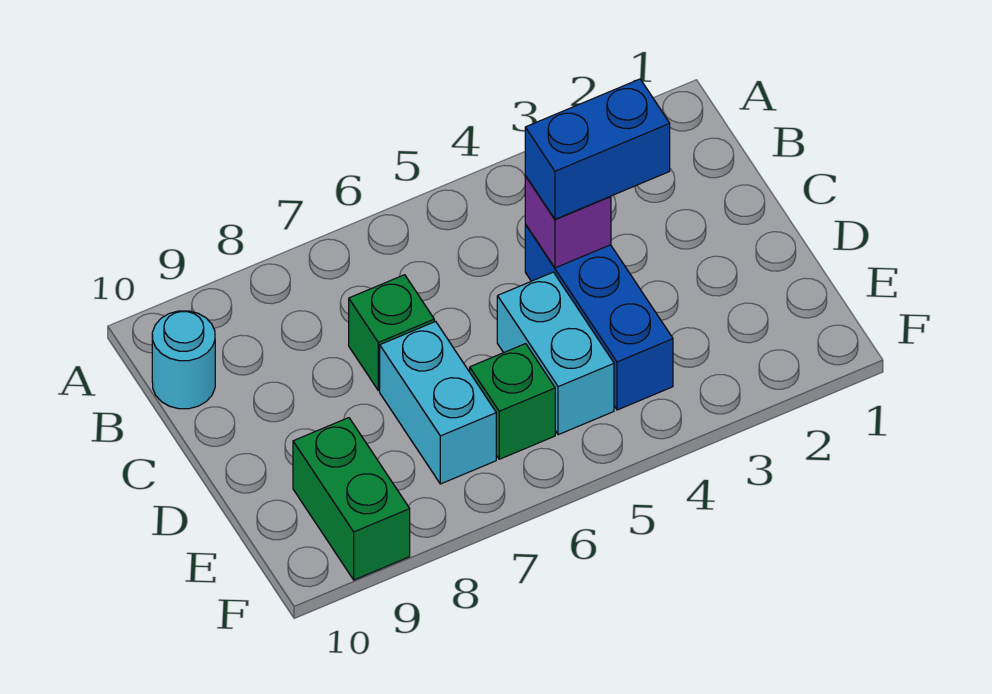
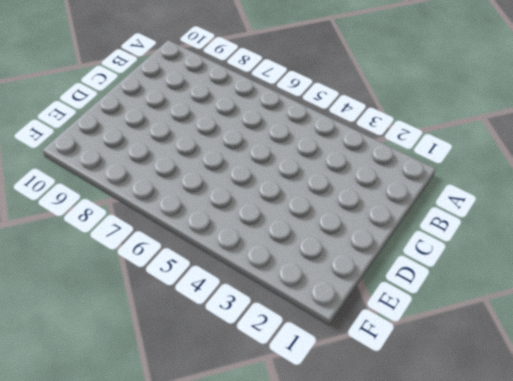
none -> cyan 1x1 round brick [152,311,215,409]
none -> blue 1x3 brick [525,224,673,410]

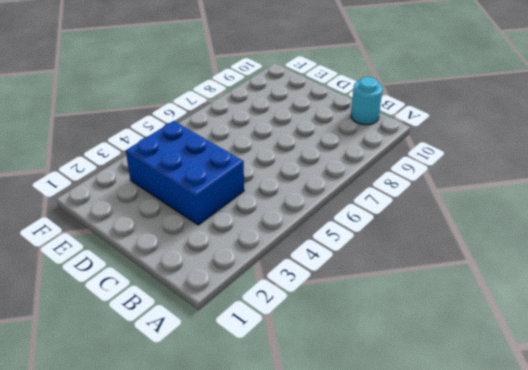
blue 2x3 brick [126,121,244,225] -> blue 1x3 brick [525,224,673,410]
none -> green 1x1 brick [349,275,434,390]
none -> cyan 1x2 brick [497,272,614,435]

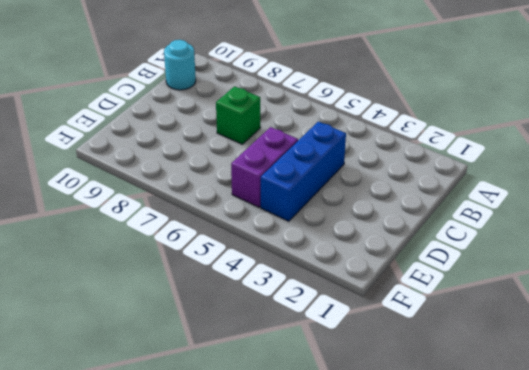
purple 1x2 brick [231,127,298,207] -> cyan 1x2 brick [497,272,614,435]
none -> cyan 1x2 brick [380,321,496,484]
none -> green 1x1 brick [470,344,555,459]

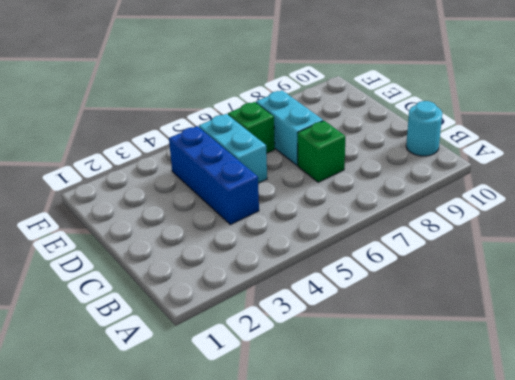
none -> green 1x2 brick [293,418,410,580]
none -> purple 1x1 brick [525,176,611,268]

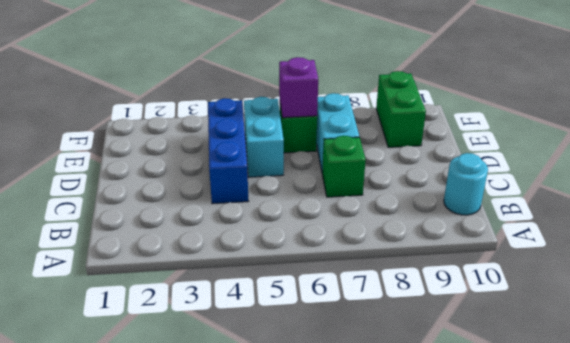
purple 1x1 brick [279,57,318,118] -> purple 1x1 brick moved to [525,176,611,268]
none -> blue 1x2 brick [525,79,670,219]

